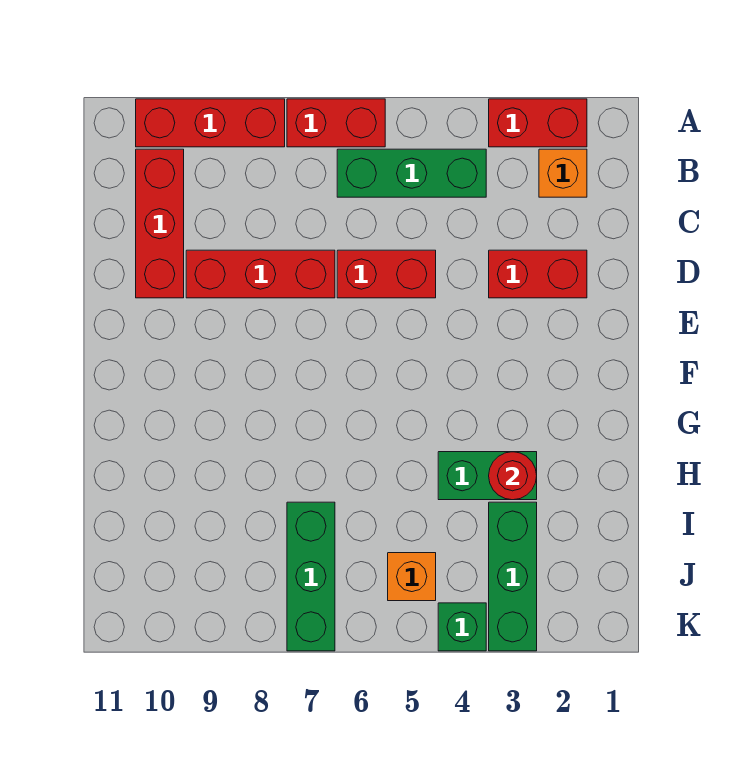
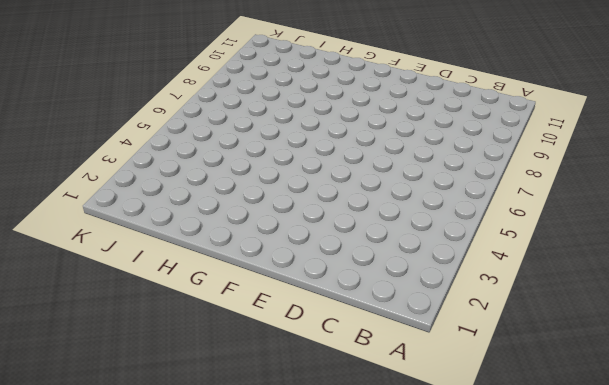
none -> red 1x2 brick [489,99,587,147]
none -> red 1x2 brick [287,99,385,147]
none -> red 1x3 brick [136,99,285,147]

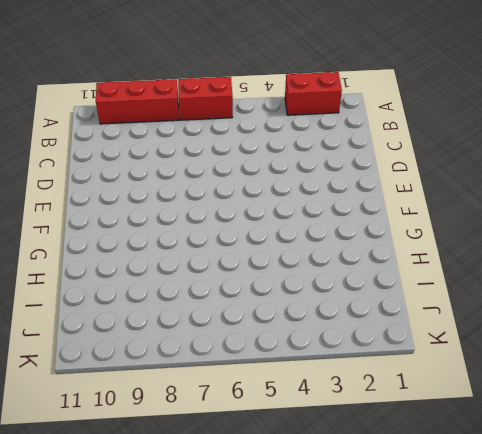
none -> orange 1x1 brick [539,149,587,197]
none -> green 1x3 brick [337,149,486,197]
none -> red 1x3 brick [136,149,184,298]

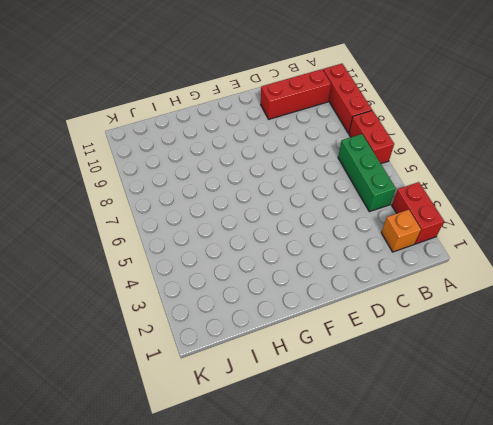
none -> red 1x2 brick [489,250,587,298]
none -> red 1x2 brick [337,250,436,298]
none -> red 1x3 brick [186,250,335,298]

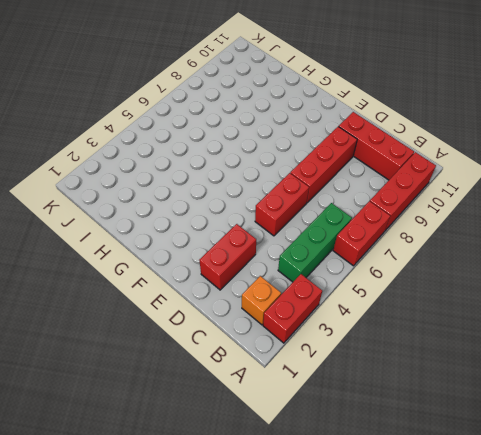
none -> green 1x2 brick [438,452,537,500]
none -> green 1x3 brick [489,502,537,651]
none -> green 1x3 brick [287,502,335,651]

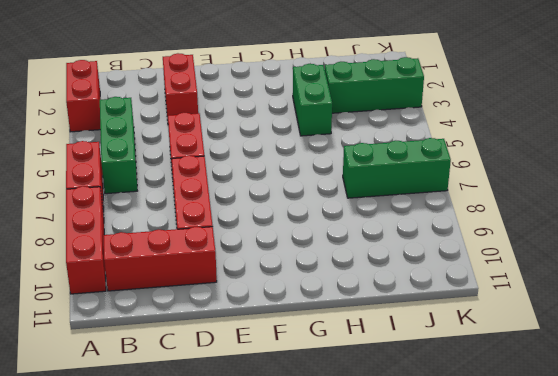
none -> orange 1x1 brick [539,149,587,197]
none -> orange 1x1 brick [388,553,436,601]
none -> green 1x1 brick [438,603,486,651]

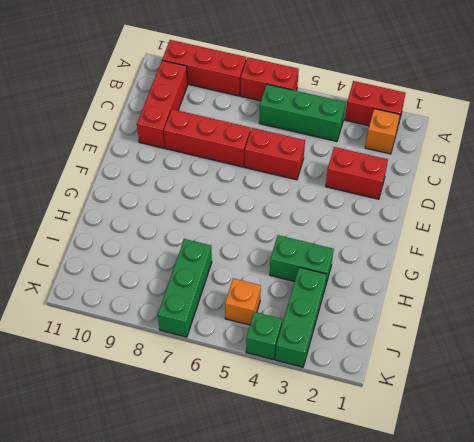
none -> red 1x1 round brick [489,452,537,500]

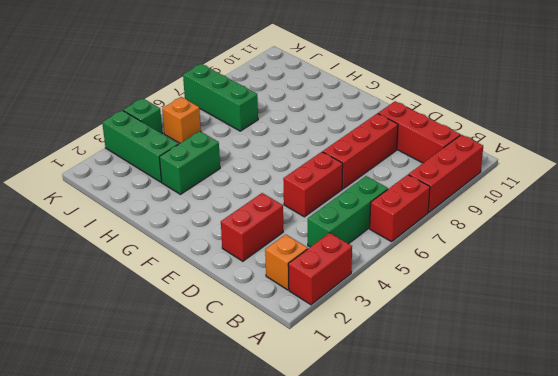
none -> red 1x1 round brick [489,452,537,500]

